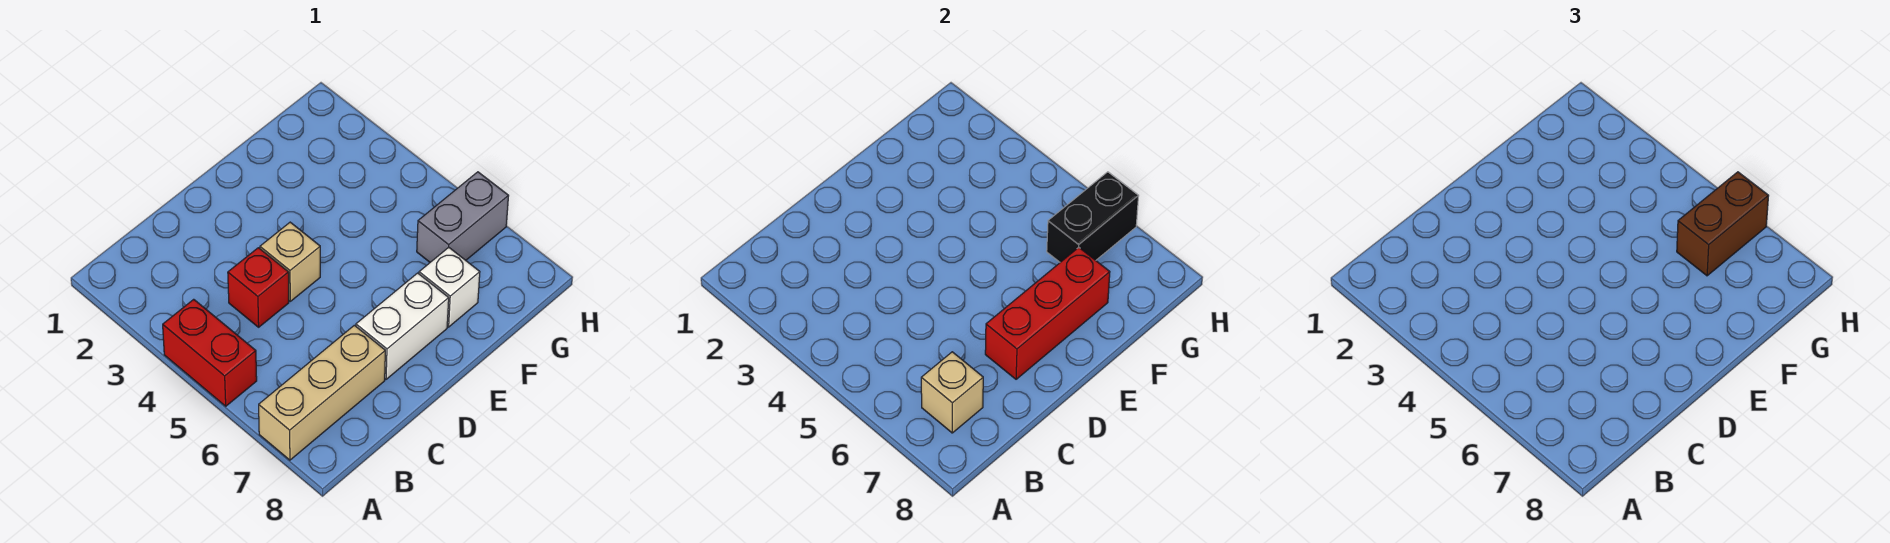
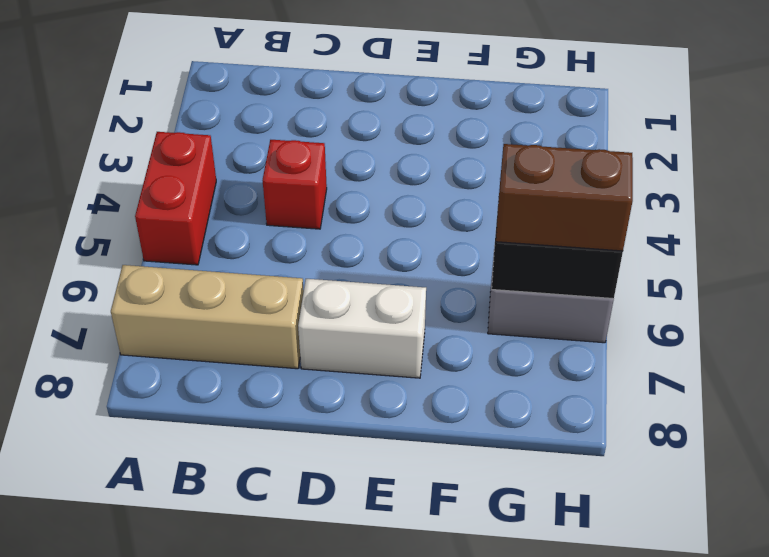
none -> tan 1x1 brick [260,222,320,301]
none -> white 1x1 brick [419,247,480,327]

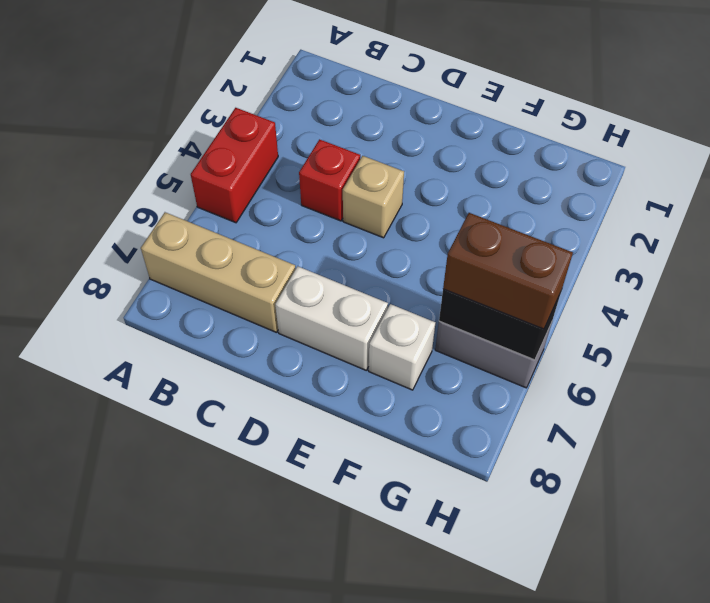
none -> tan 1x1 brick [921,352,983,433]
none -> red 1x3 brick [985,247,1110,379]

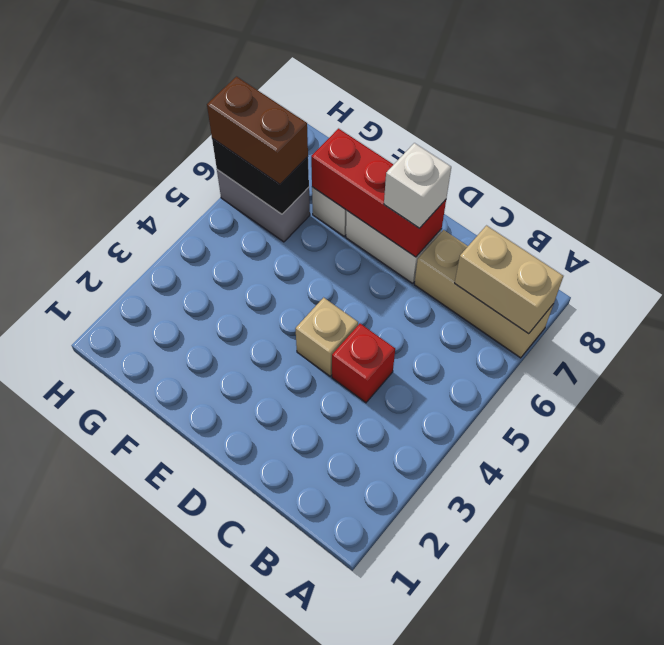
tan 1x2 brick [455,226,563,334] -> tan 1x1 brick [921,352,983,433]
white 1x1 brick [384,143,451,228] -> none
none -> red 1x2 brick [163,299,257,406]

